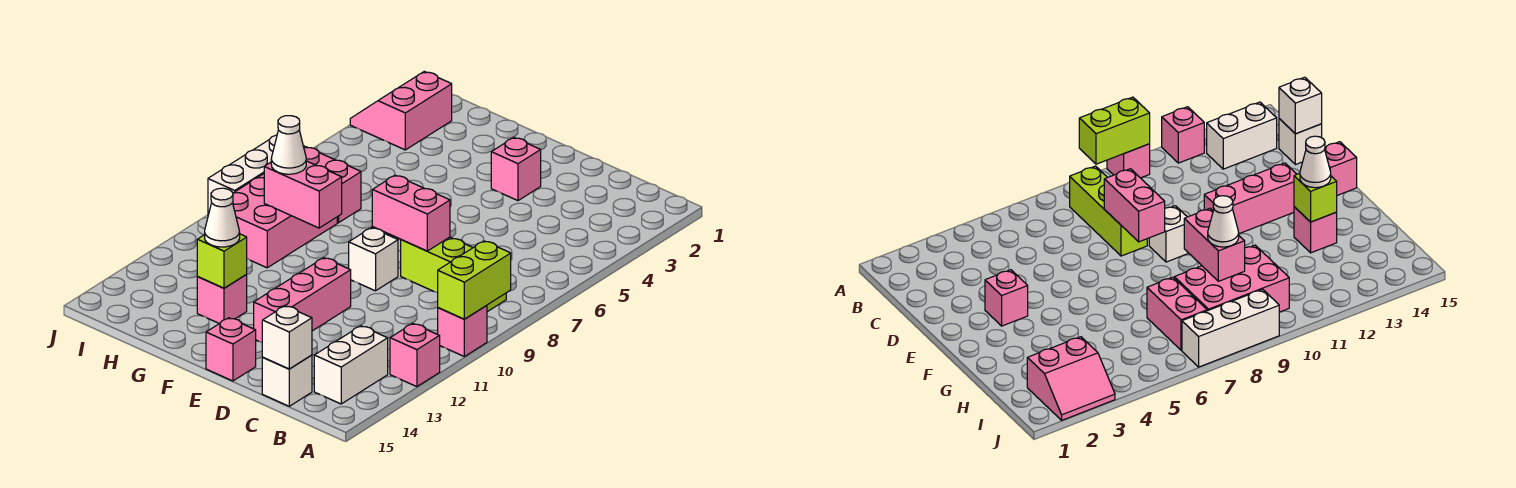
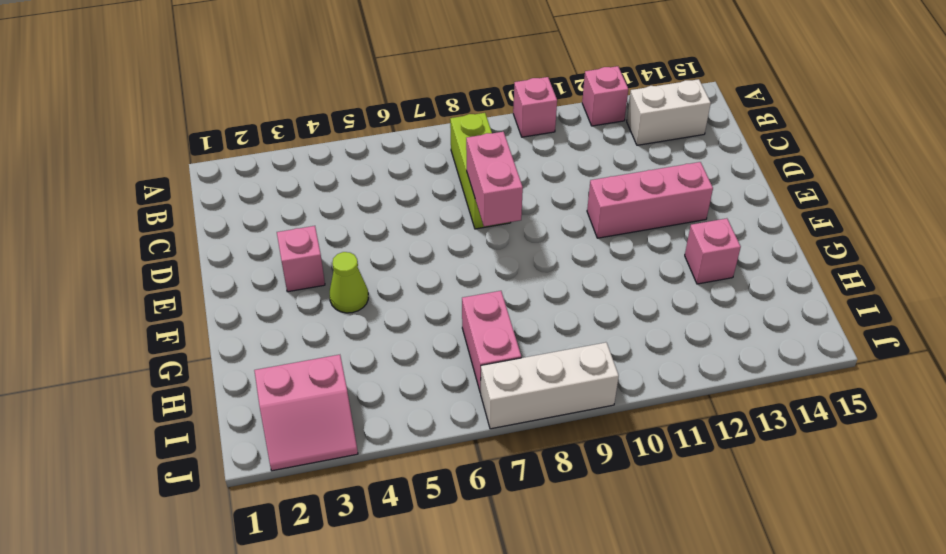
lime 1x1 cone [330,252,368,313] -> none
none -> white 1x1 brick [262,355,312,406]
none -> white 1x1 brick [349,228,398,291]
none -> pink 1x1 brick [206,318,256,381]

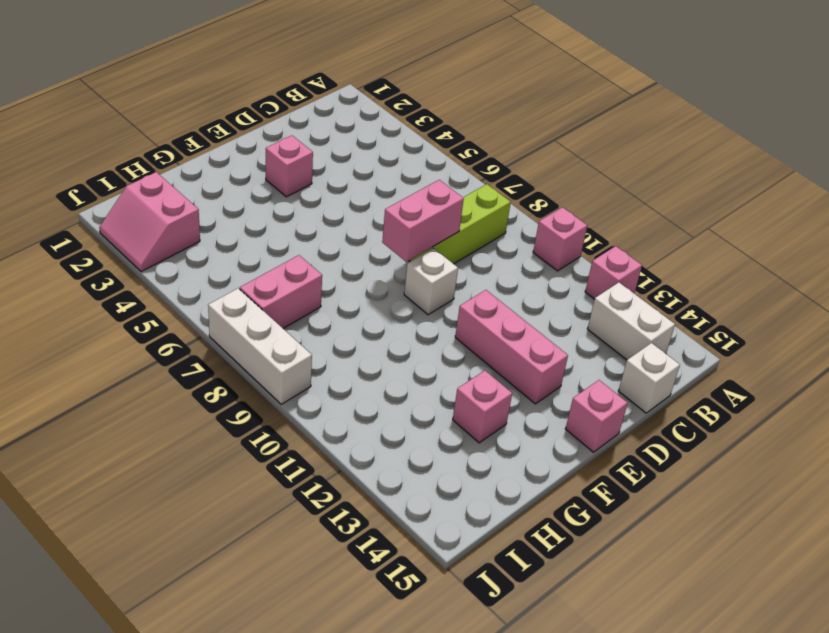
none -> pink 2x3 brick [232,174,337,268]
none -> lime 1x2 brick [438,241,511,319]
none -> white 1x1 brick [262,306,312,369]

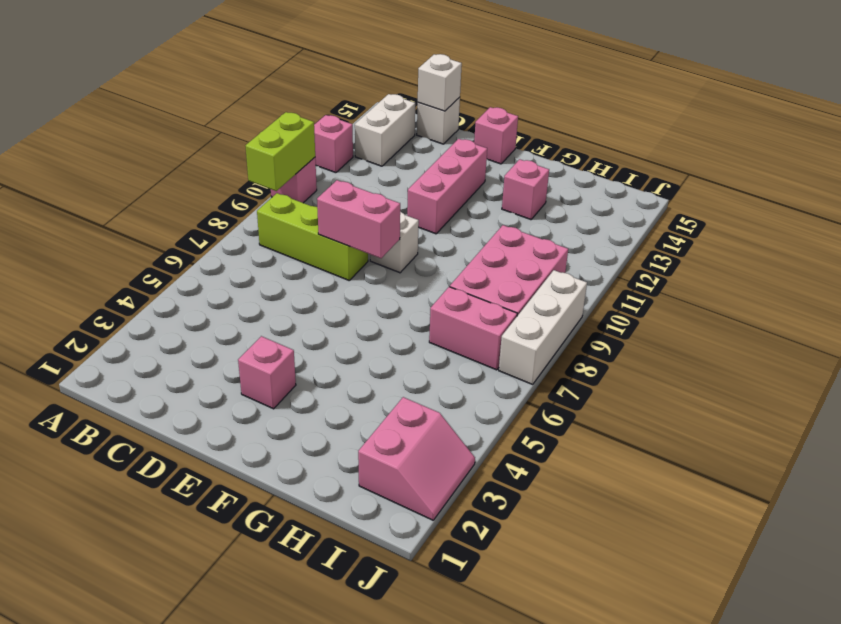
none -> pink 1x2 brick [264,161,342,228]
none -> lime 1x1 brick [197,234,247,288]
none -> white 1x1 cone [205,188,240,247]

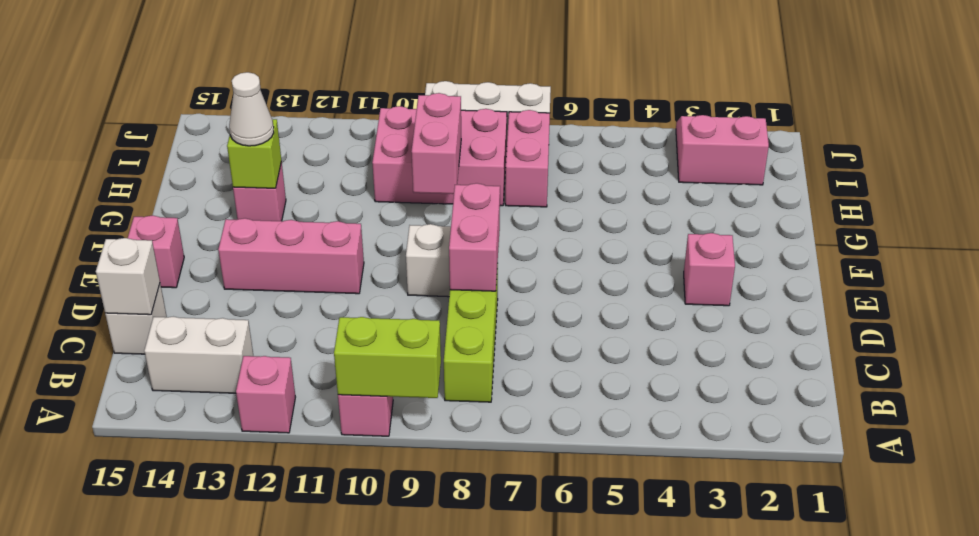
none -> white 1x1 cone [271,116,306,174]

